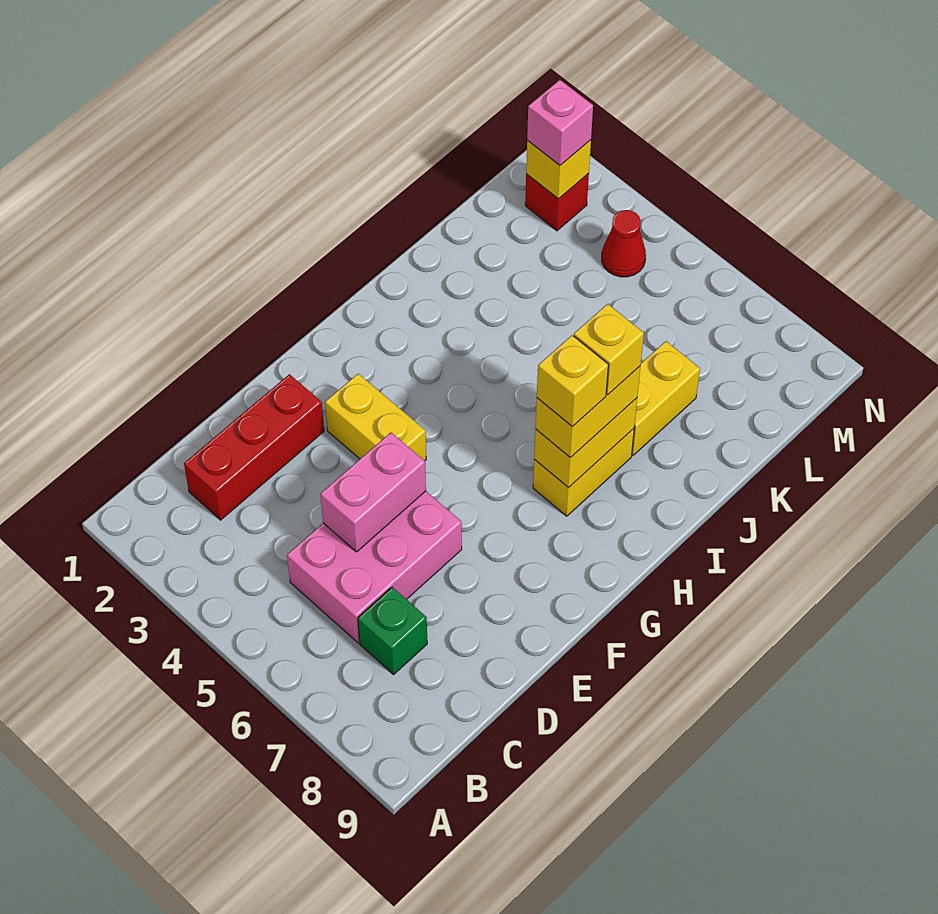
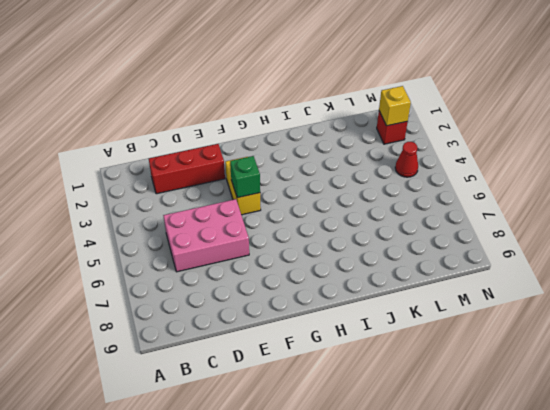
green 1x1 brick [230,156,260,198] -> green 1x1 brick moved to [358,587,427,675]
none -> yellow 1x2 brick [533,429,634,516]
none -> yellow 1x2 brick [632,341,700,456]
none -> pink 1x2 brick [320,433,426,552]

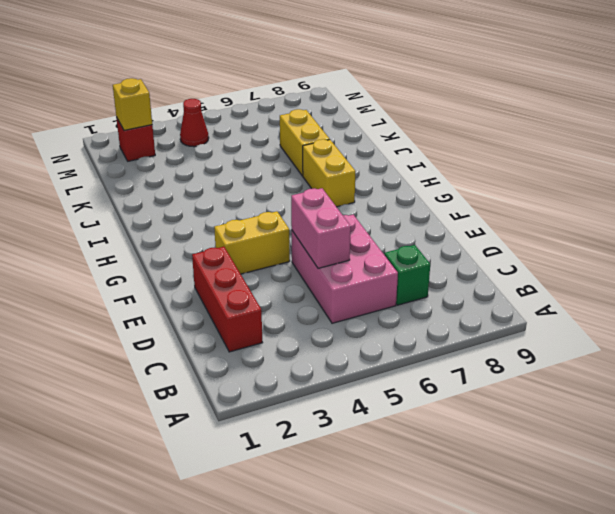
none -> yellow 1x2 brick [534,398,637,488]
none -> yellow 1x2 brick [535,366,641,458]
none -> pink 1x1 brick [527,80,593,165]

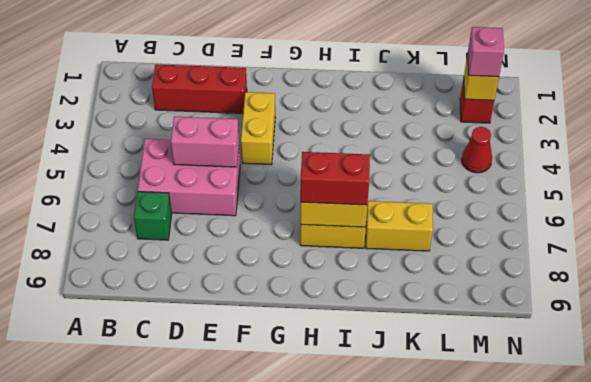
red 1x2 brick [300,152,370,205] -> yellow 1x2 brick [535,366,641,458]
none -> yellow 1x1 brick [537,335,608,427]
none -> yellow 1x1 brick [574,304,644,395]

